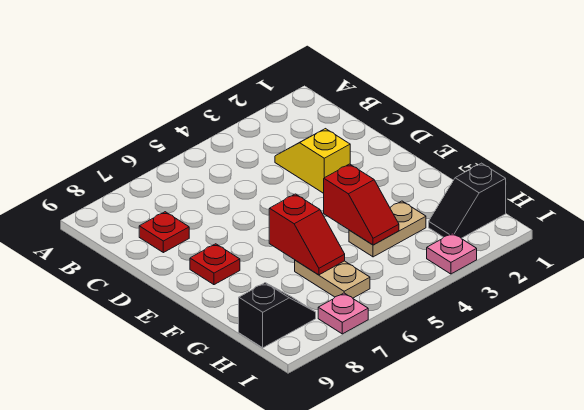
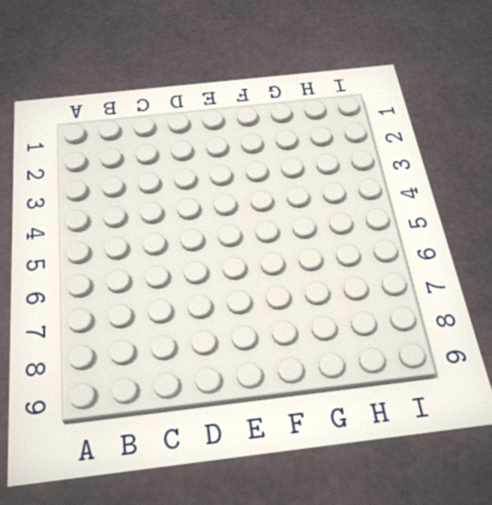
none -> yellow 1x2 slope [275,129,350,193]
none -> red 1x1 plate [139,212,189,253]

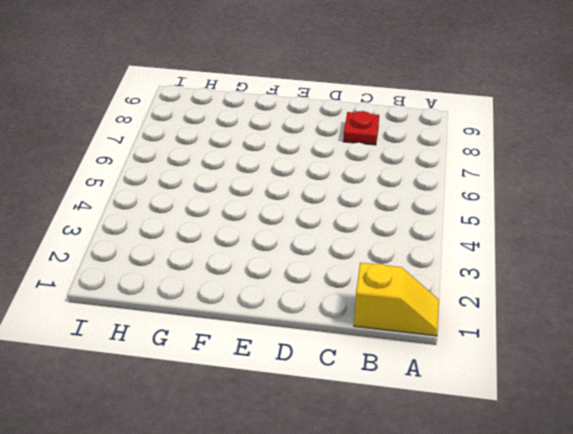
yellow 1x2 slope [354,263,439,336] -> yellow 1x2 slope moved to [275,129,350,193]
none -> red 1x1 plate [190,244,240,285]
none -> tan 1x2 plate [349,201,426,257]

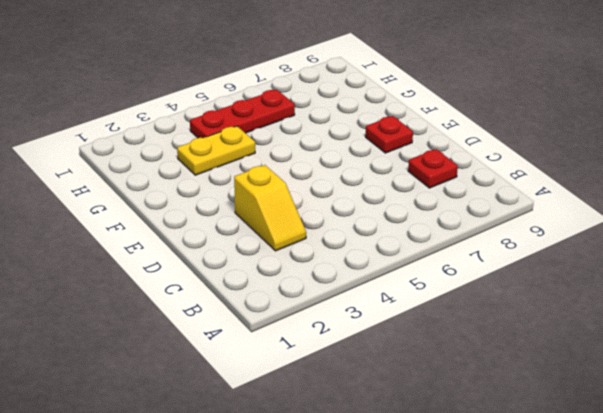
yellow 1x2 plate [177,126,255,175] -> tan 1x2 plate [349,201,426,257]
red 1x3 plate [190,90,295,138] -> tan 1x2 plate [295,260,370,298]
none -> black 1x2 slope [429,163,506,238]
none -> black 1x2 slope [239,283,316,348]

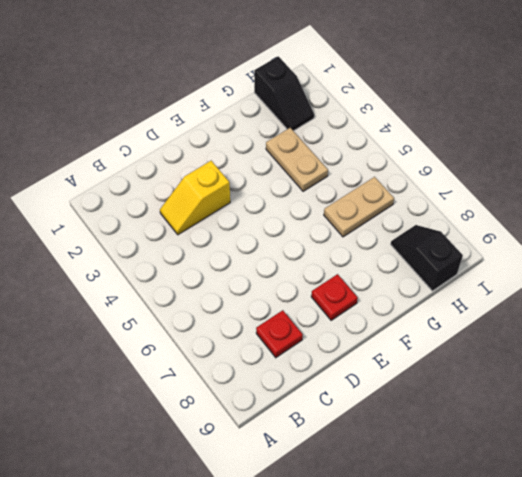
none -> pink 1x1 plate [427,233,477,274]
none -> pink 1x1 plate [318,293,368,334]

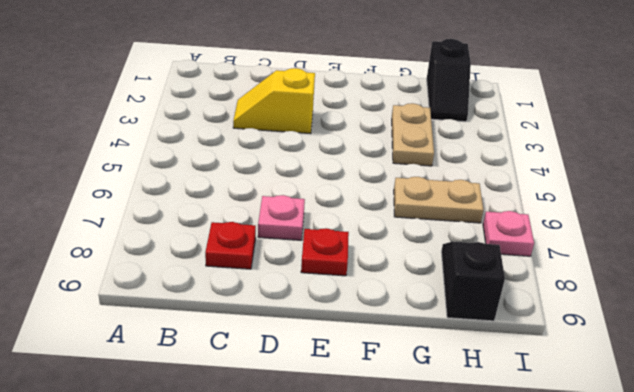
pink 1x1 plate [258,195,305,240] -> pink 1x1 plate moved to [427,233,477,274]
none -> red 1x2 slope [324,164,399,245]
none -> red 1x2 slope [269,194,345,275]

